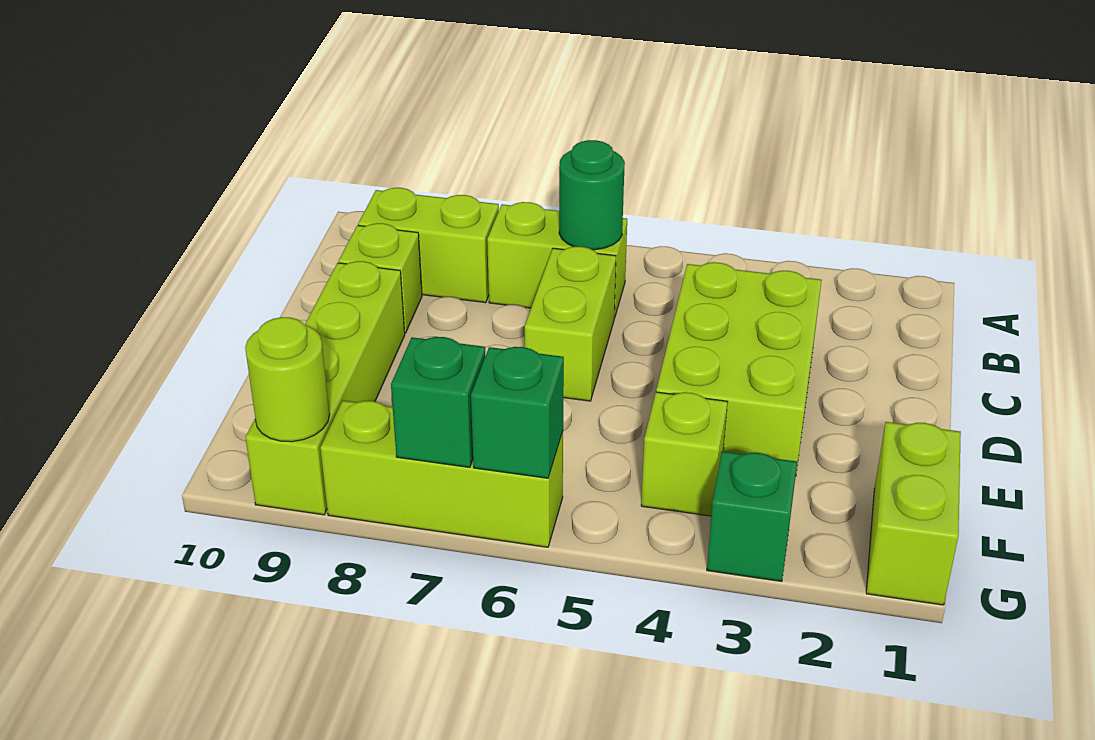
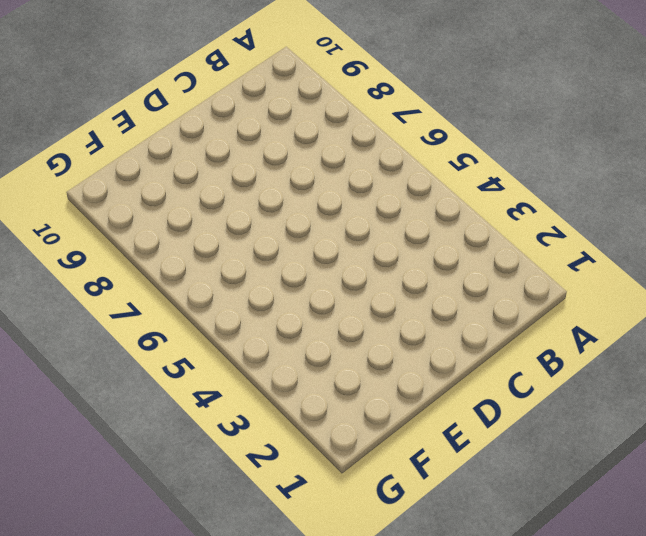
none -> lime 1x2 brick [487,202,627,318]
none -> lime 1x2 brick [358,188,499,303]
none -> lime 2x3 brick [656,262,822,472]

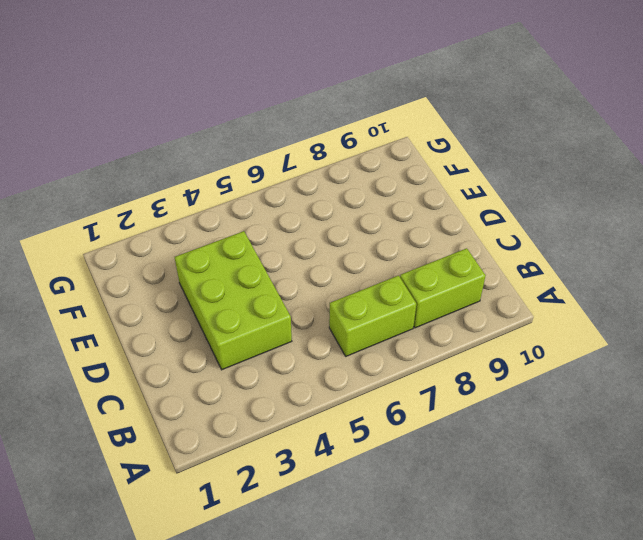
none -> lime 1x2 brick [525,247,616,401]
none -> lime 1x1 brick [338,223,422,333]
none -> lime 1x4 brick [245,261,405,515]

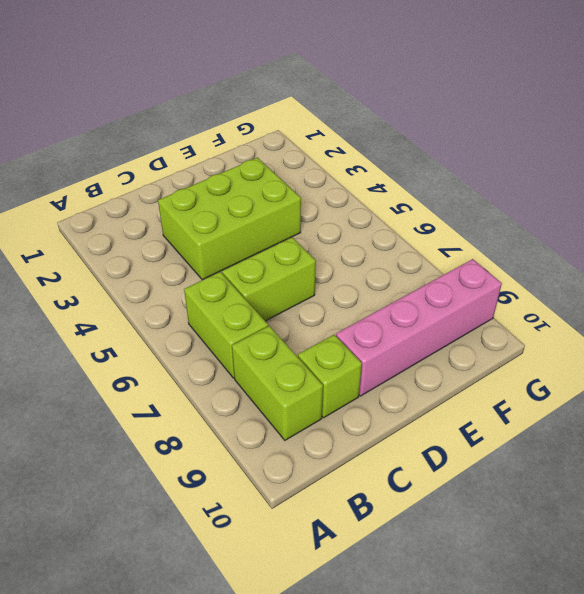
pink 1x4 brick [336,259,502,396] -> lime 1x4 brick [245,261,405,515]
none -> lime 1x2 brick [866,422,961,605]
none -> lime 1x1 brick [641,392,727,516]
none -> green 1x1 brick [707,451,797,581]

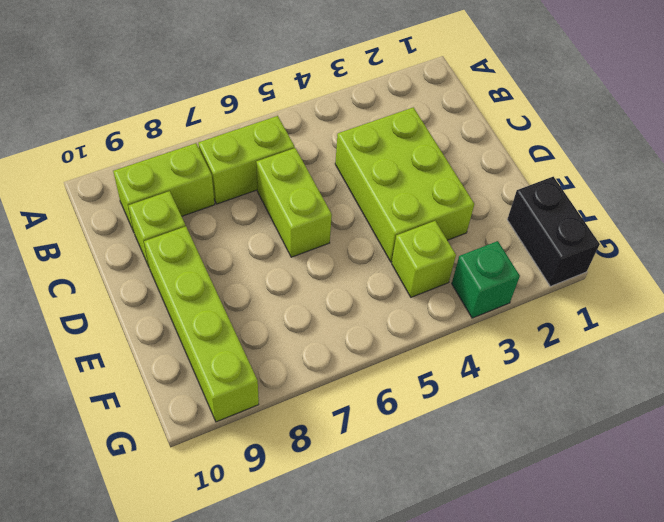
black 1x2 brick [507,177,600,286] -> lime 1x2 brick [866,422,961,605]
none -> lime 1x3 brick [320,401,563,547]
none -> green 1x1 round brick [559,140,625,250]
none -> green 1x1 brick [471,347,564,478]

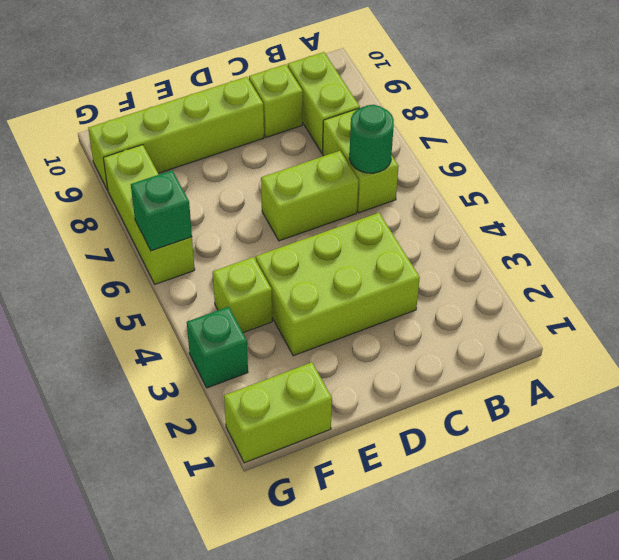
none -> green 1x1 brick [391,337,485,467]
none -> lime 1x1 round brick [245,317,330,442]

